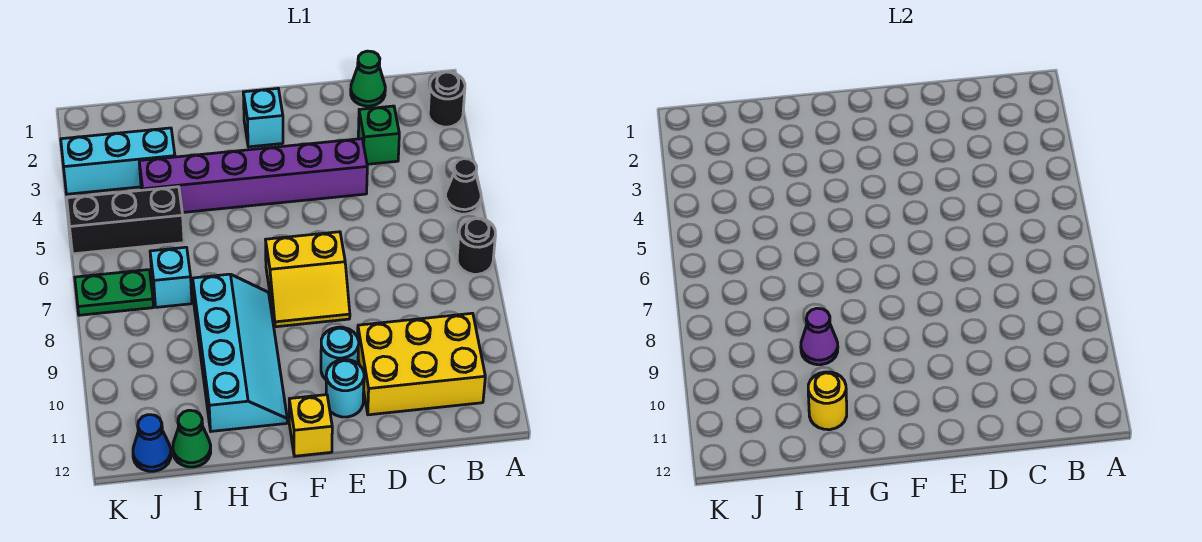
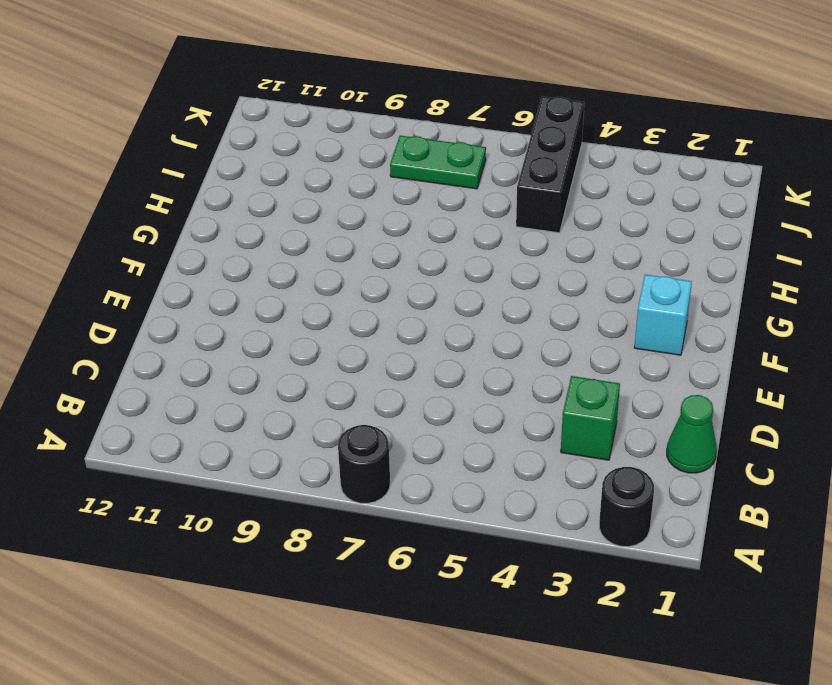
green 1x2 plate [390,136,486,189] -> green 1x2 plate turned to [75,270,154,315]
none -> black 1x1 cone [445,159,481,214]
none -> yellow 2x3 brick [358,313,485,415]
none -> purple 1x6 brick [139,139,367,213]

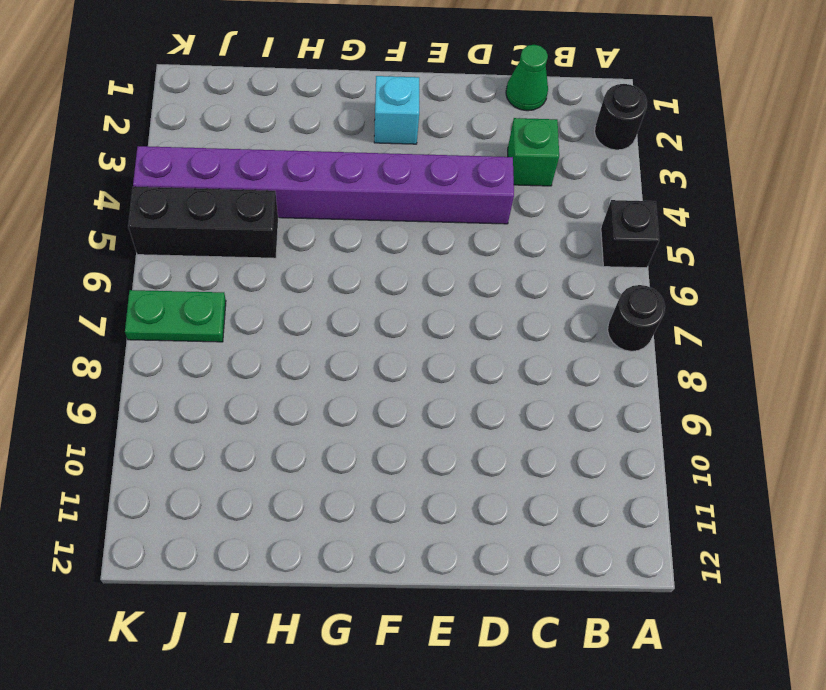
black 1x1 brick [601,200,659,268] -> black 1x1 cone [445,159,481,214]
purple 1x8 brick [133,146,514,224] -> purple 1x6 brick [139,139,367,213]
none -> yellow 2x3 brick [358,313,485,415]
none -> yellow 2x2 slope [266,232,350,327]
none -> cyan 1x1 round brick [321,327,359,379]

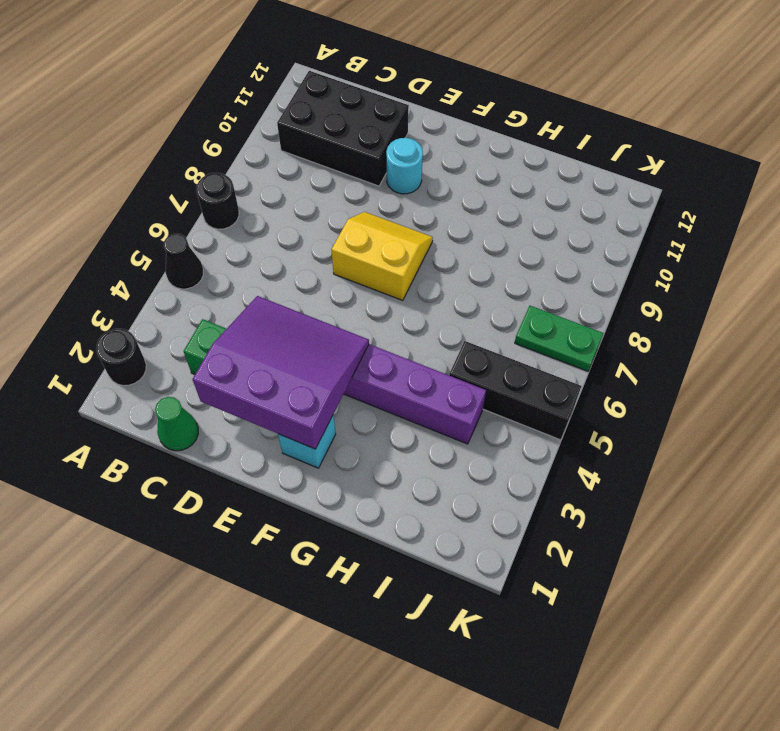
black 2x3 brick [277,71,409,186] -> yellow 2x3 brick [358,313,485,415]
purple 3x3 slope [193,296,369,449] -> none
none -> cyan 1x1 round brick [326,360,364,417]
none -> yellow 1x1 brick [289,395,332,456]
none -> cyan 2x4 slope [193,274,287,431]

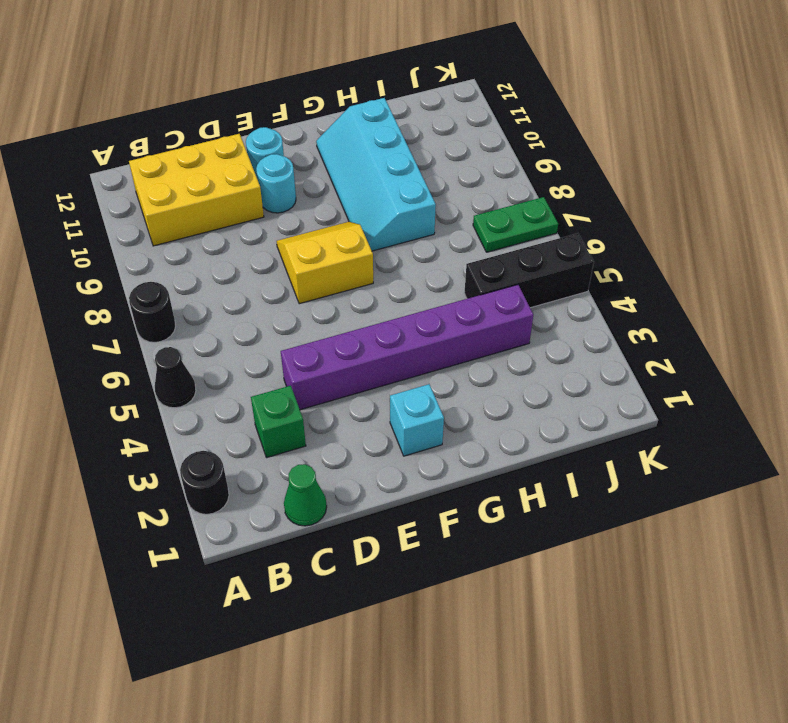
none -> yellow 1x1 brick [289,395,332,456]
none -> cyan 1x3 brick [61,128,175,194]
none -> cyan 1x1 brick [150,247,192,307]

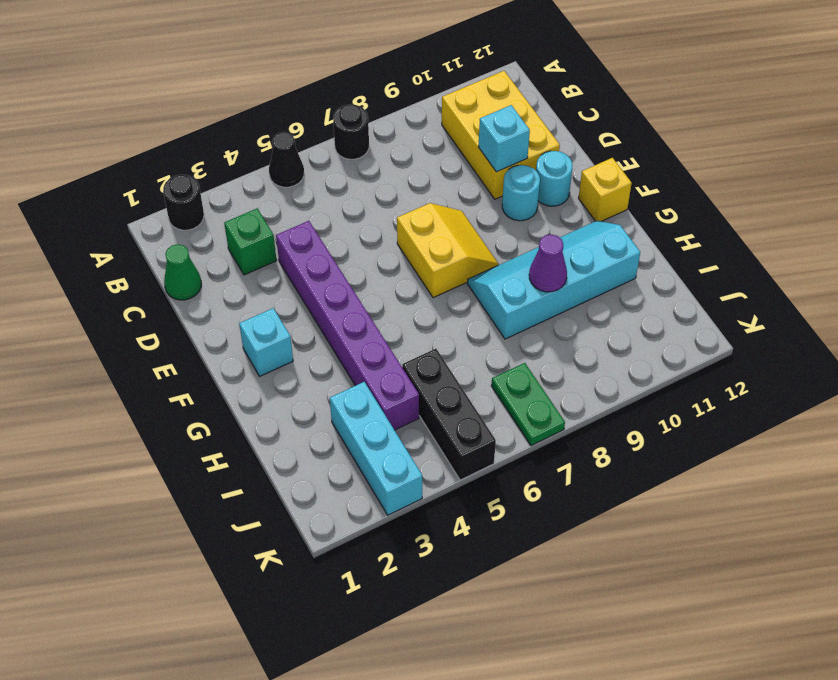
cyan 1x1 brick [479,105,530,172] -> cyan 1x1 brick moved to [150,247,192,307]
none -> green 1x1 cone [173,410,211,467]
none -> blue 1x1 cone [133,415,171,471]
none -> yellow 1x1 round brick [808,372,847,430]

